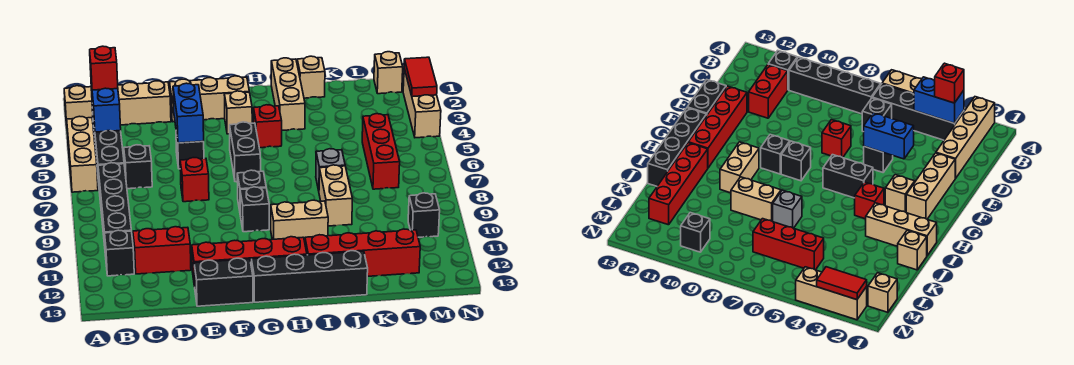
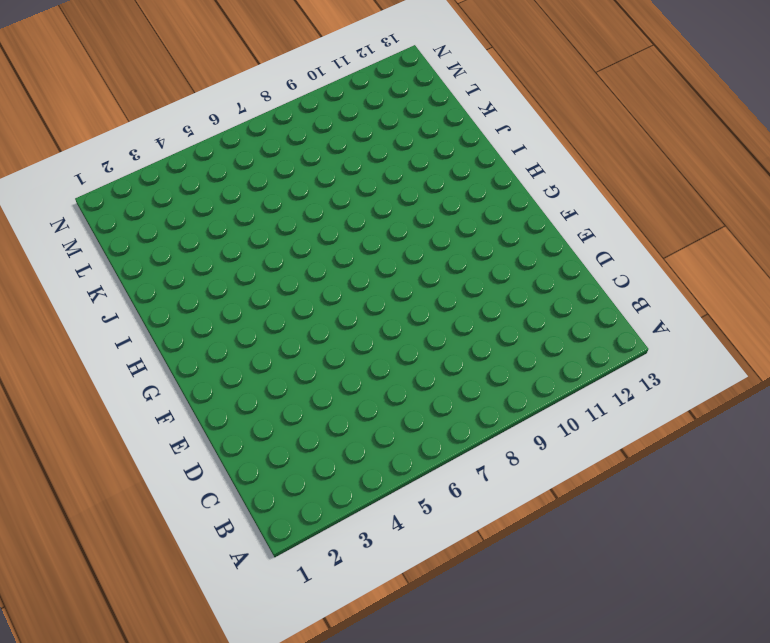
none -> tan 1x4 brick [64,81,171,125]
none -> tan 1x3 brick [67,116,98,192]
none -> black 1x4 brick [92,107,124,182]
none -> black 1x4 brick [98,163,131,256]

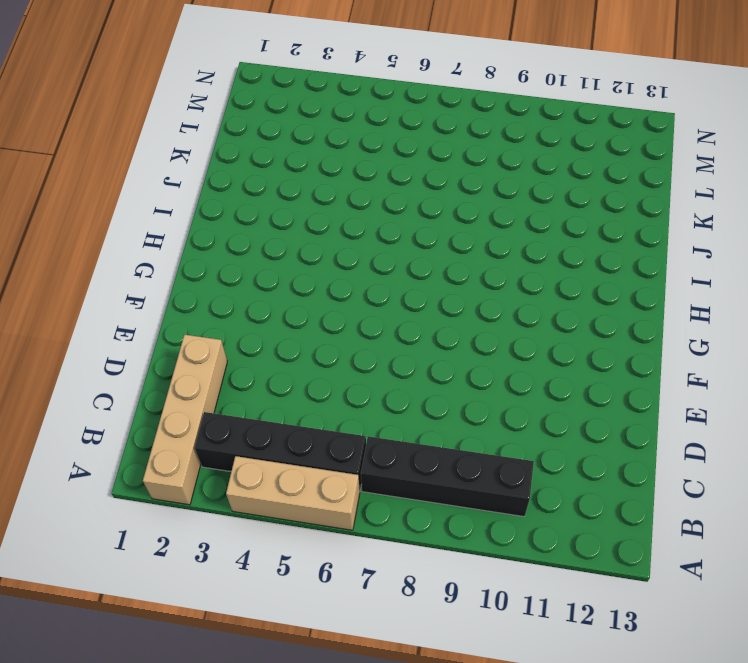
none -> black 1x1 brick [105,230,134,276]
none -> black 1x1 brick [124,145,152,189]
none -> red 1x2 brick [133,227,191,274]
none -> tan 1x3 brick [170,76,249,122]

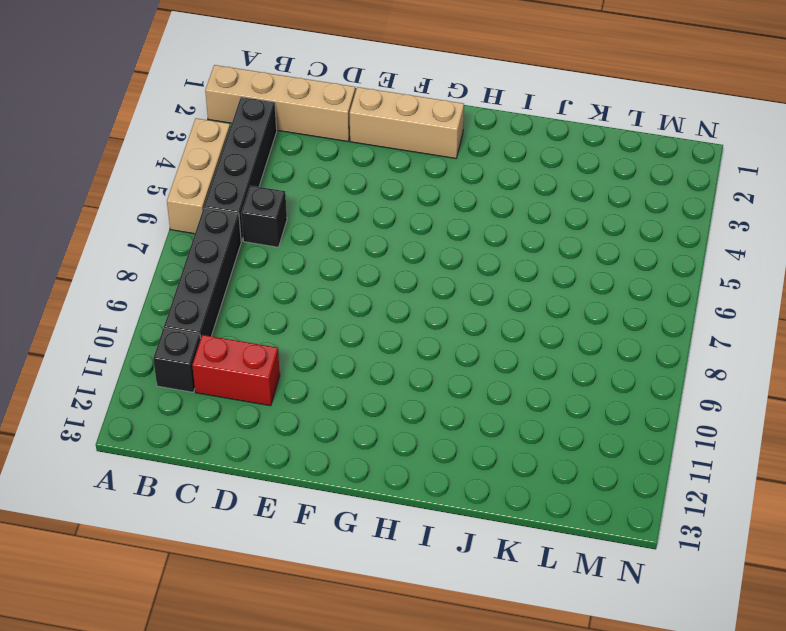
none -> black 1x1 brick [176,133,204,169]
none -> red 1x1 brick [180,158,209,202]
none -> red 1x4 brick [192,237,307,287]
none -> black 1x2 brick [194,258,253,306]

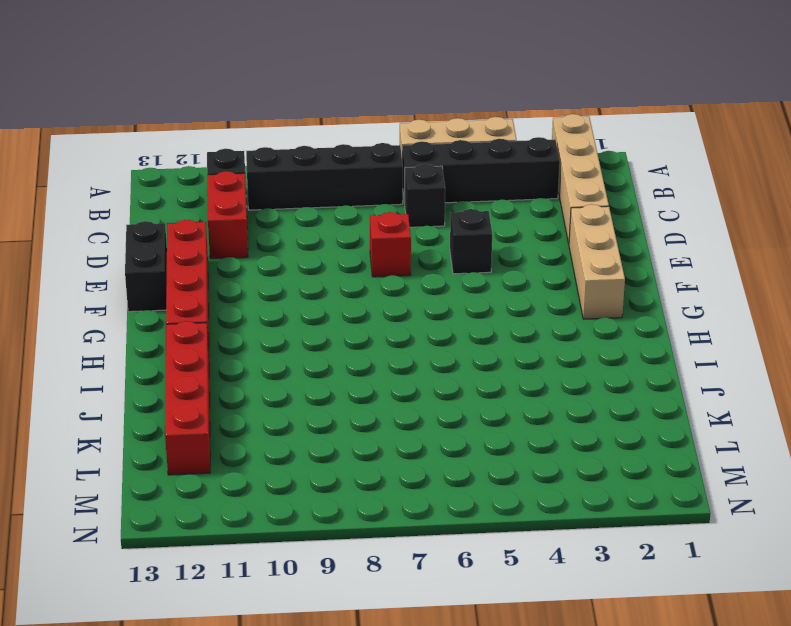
none -> tan 1x1 brick [224,91,252,134]
none -> black 1x2 brick [230,122,261,182]
none -> black 1x1 brick [237,170,266,210]
none -> black 1x1 brick [240,187,269,232]

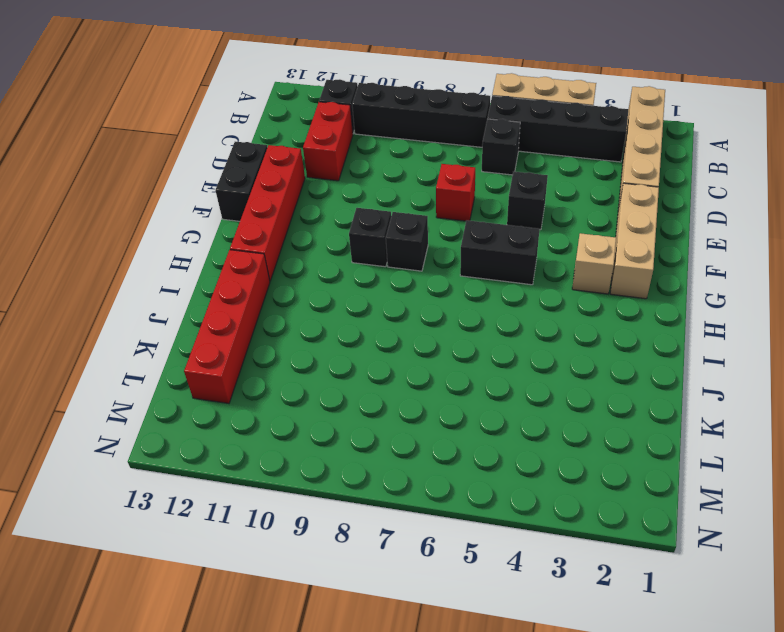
none -> black 1x4 brick [251,251,368,302]
none -> red 1x1 brick [254,105,282,148]
none -> tan 1x2 brick [271,200,328,241]
none -> tan 1x3 brick [271,58,305,130]

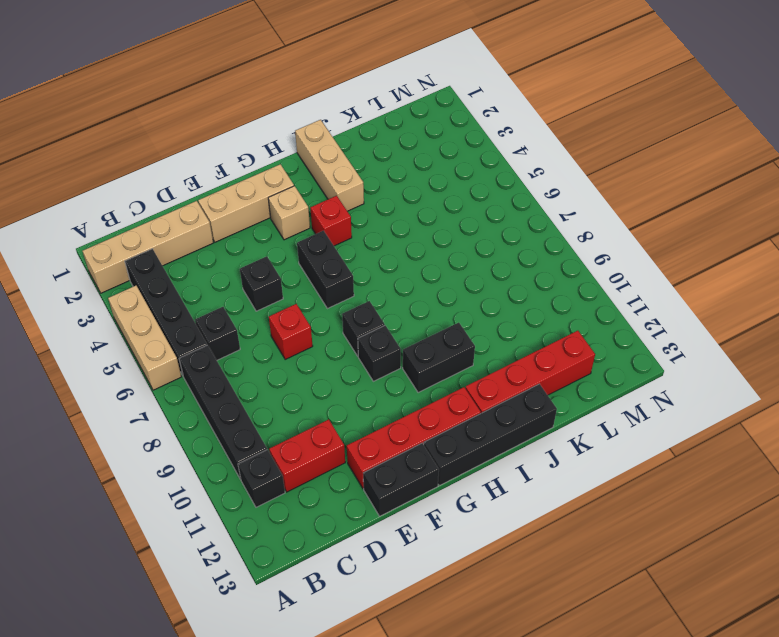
black 1x2 brick [403,323,475,393] -> tan 1x2 brick [271,200,328,241]
none -> tan 1x1 brick [297,56,325,98]
none -> grey 1x1 brick [316,149,345,191]
none -> tan 1x2 brick [319,165,352,226]
none -> red 1x3 brick [362,114,400,189]

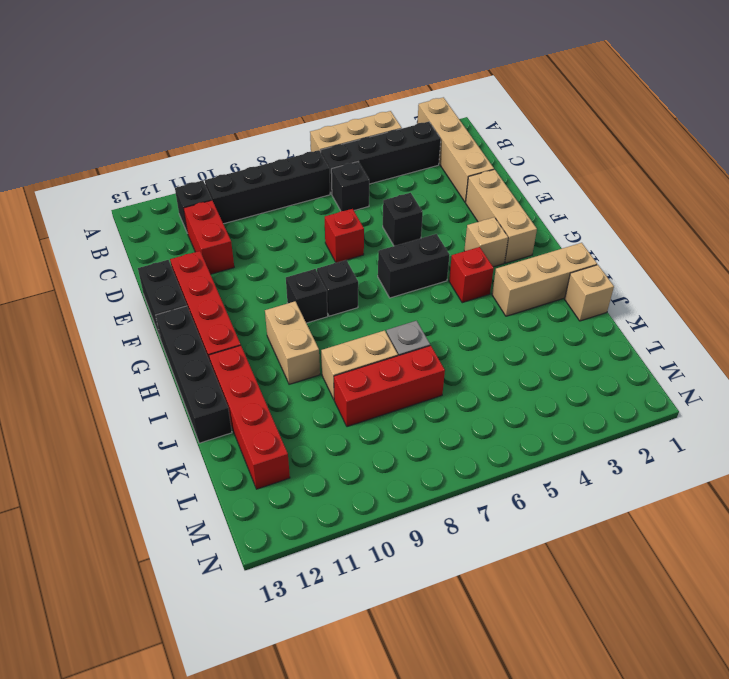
red 1x3 brick [334,346,445,427] -> red 1x3 brick moved to [362,114,400,189]
none -> tan 1x1 brick [374,52,403,94]
none -> black 1x1 brick [408,193,440,237]
none -> tan 1x3 brick [403,69,441,138]
none -> blue 1x2 brick [91,83,121,132]

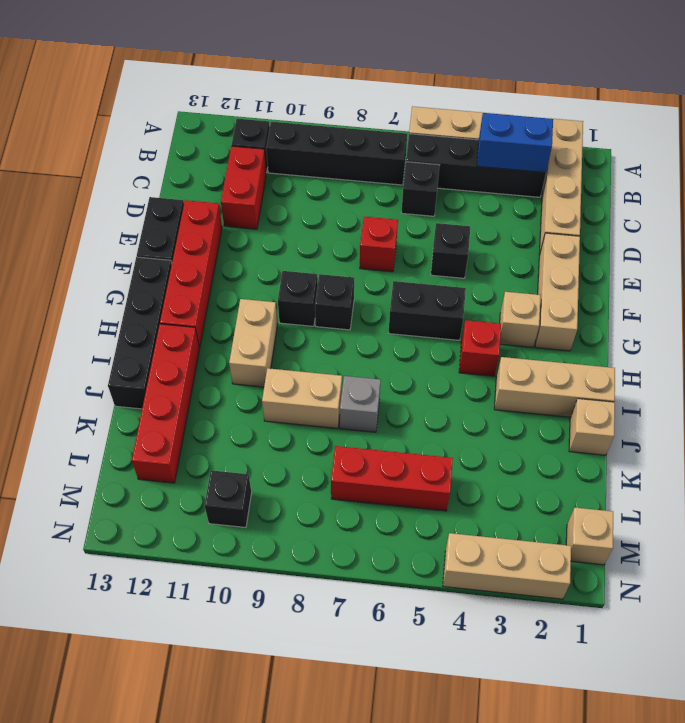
none -> blue 1x2 brick [173,83,204,143]
none -> red 1x2 tile [404,57,437,97]
none -> red 1x1 brick [90,46,118,90]

